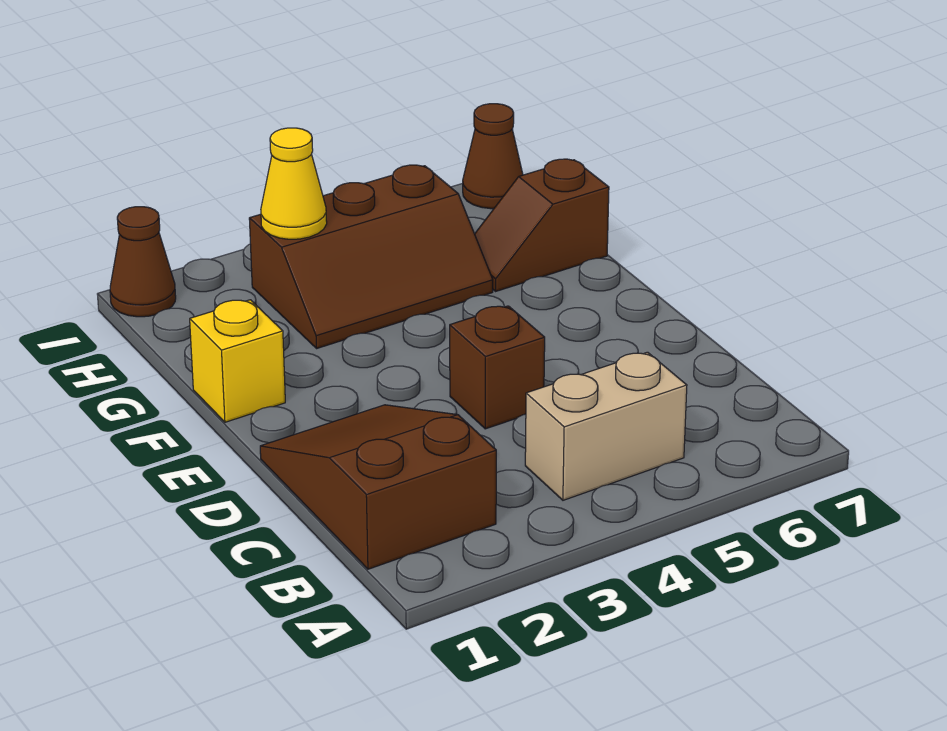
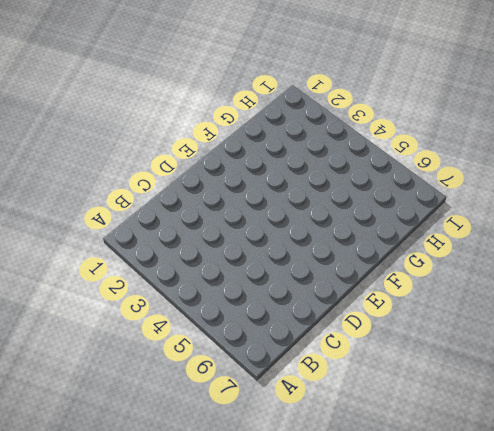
none -> brown 2x3 slope [260,405,496,569]
none -> tan 1x2 brick [525,352,687,500]

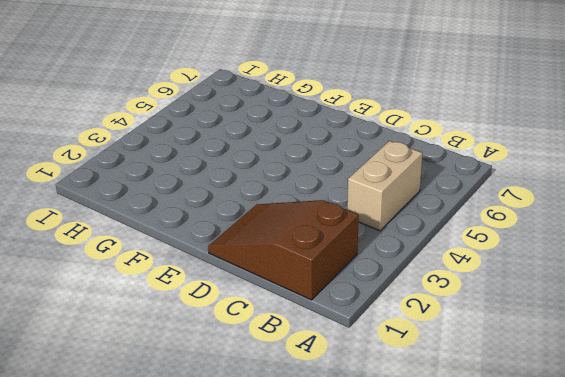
none -> brown 1x1 brick [450,306,545,429]
none -> yellow 1x1 brick [190,300,285,422]

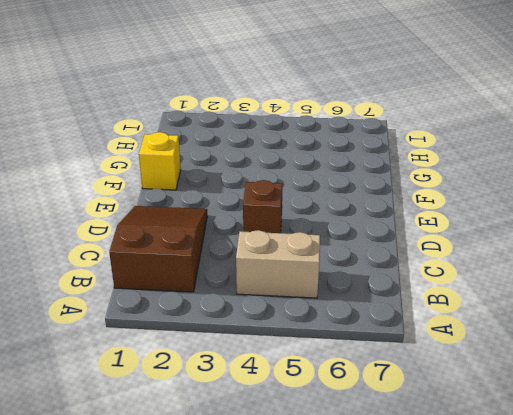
none -> brown 2x3 slope [249,165,493,348]
none -> brown 1x2 slope [475,159,609,291]

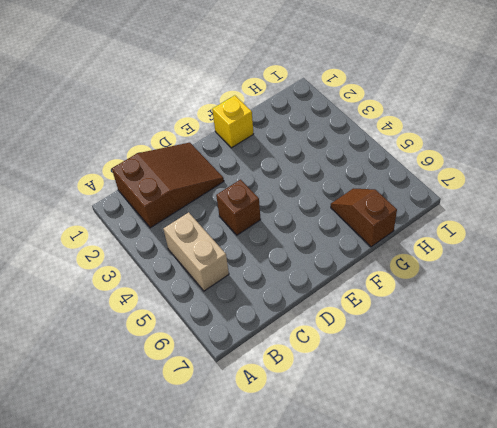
none -> brown 2x3 slope [249,165,493,348]
none -> brown 1x1 cone [110,207,176,317]

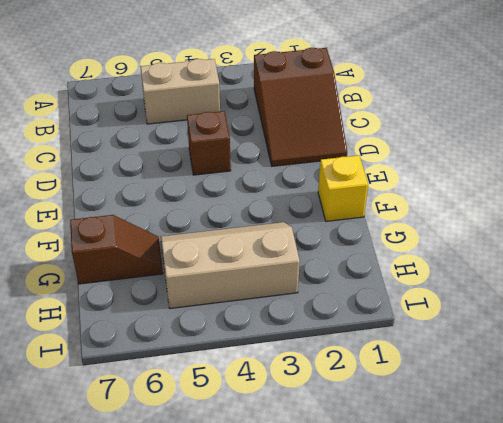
tan 2x3 slope [161,222,300,309] -> brown 2x3 slope [249,165,493,348]
none -> brown 1x1 cone [110,207,176,317]
none -> brown 1x1 cone [463,104,523,209]

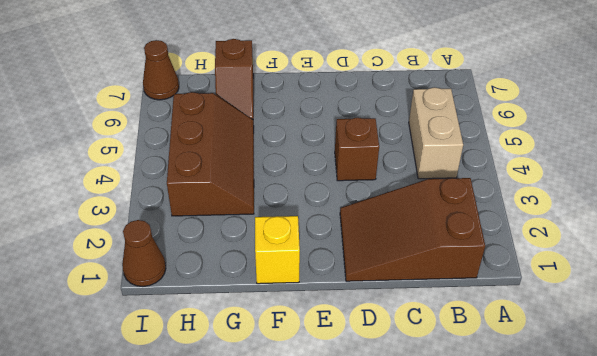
none -> yellow 1x1 cone [261,128,327,239]

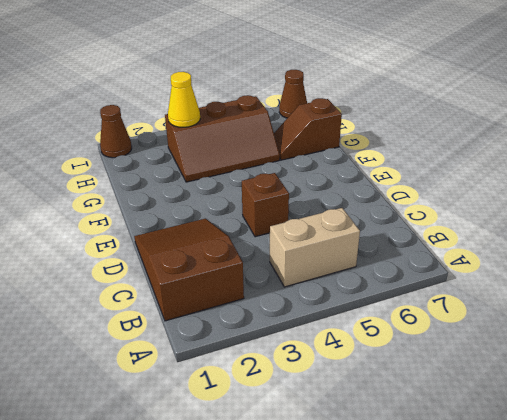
none -> yellow 1x1 brick [190,300,285,422]

